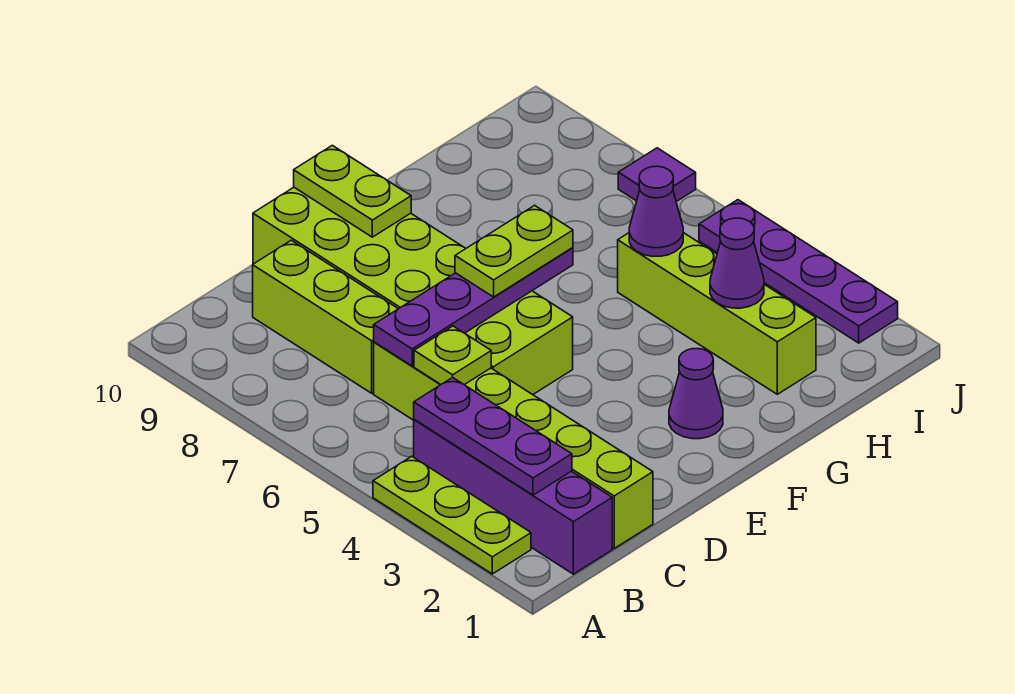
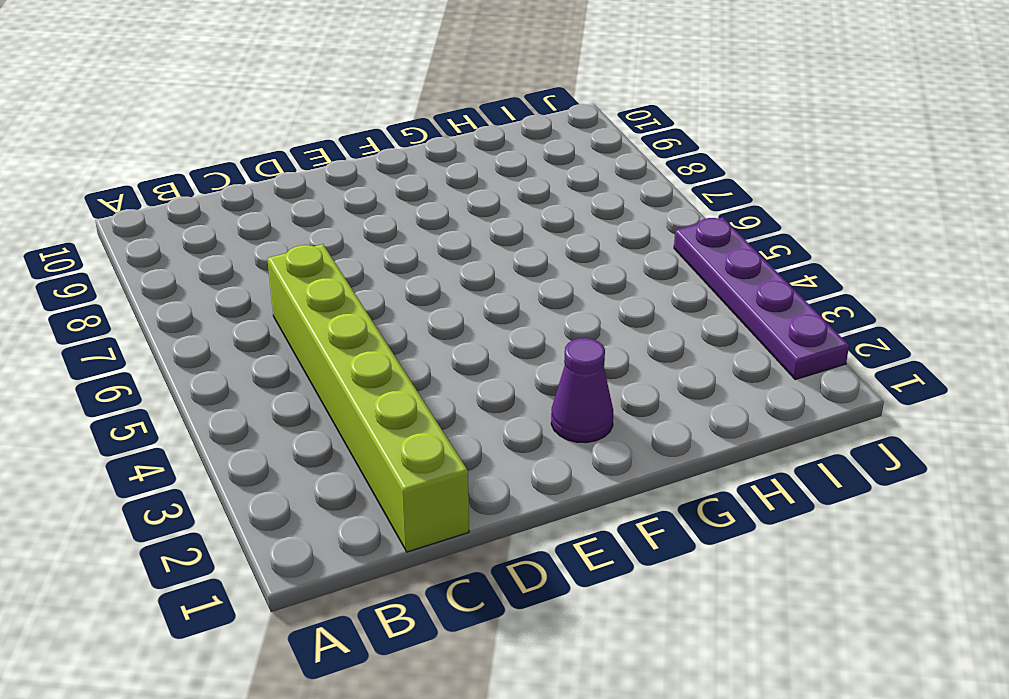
none -> lime 1x3 plate [373,456,531,574]
none -> purple 1x4 brick [414,419,612,574]
none -> lime 1x3 brick [253,240,398,393]

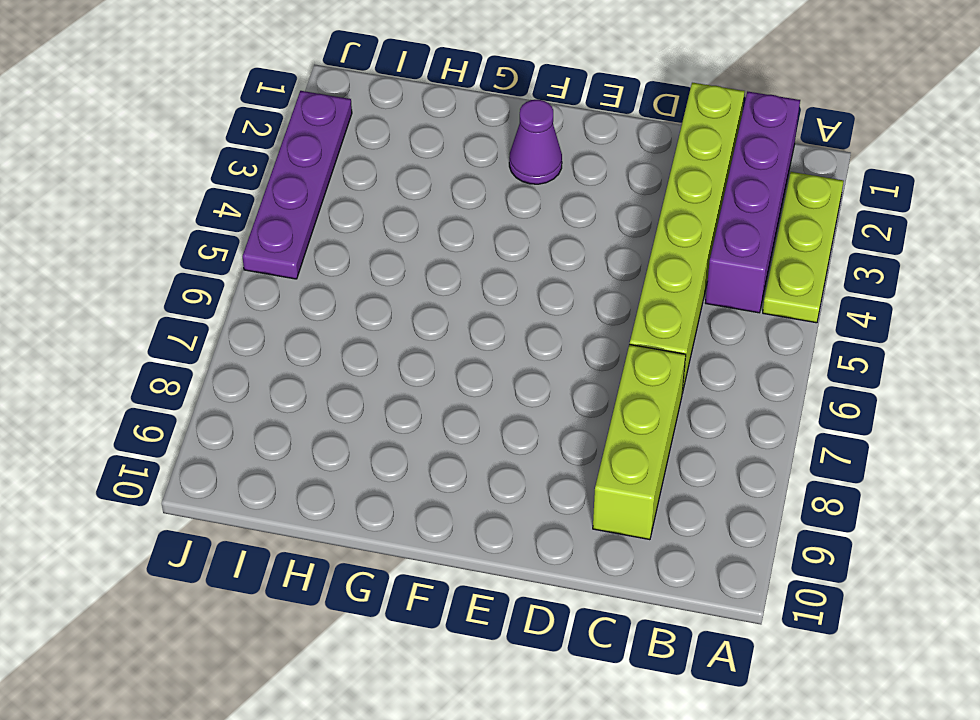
none -> lime 2x6 brick [253,187,573,395]
none -> lime 1x4 brick [618,233,816,394]
none -> purple 1x1 tile [618,148,696,202]

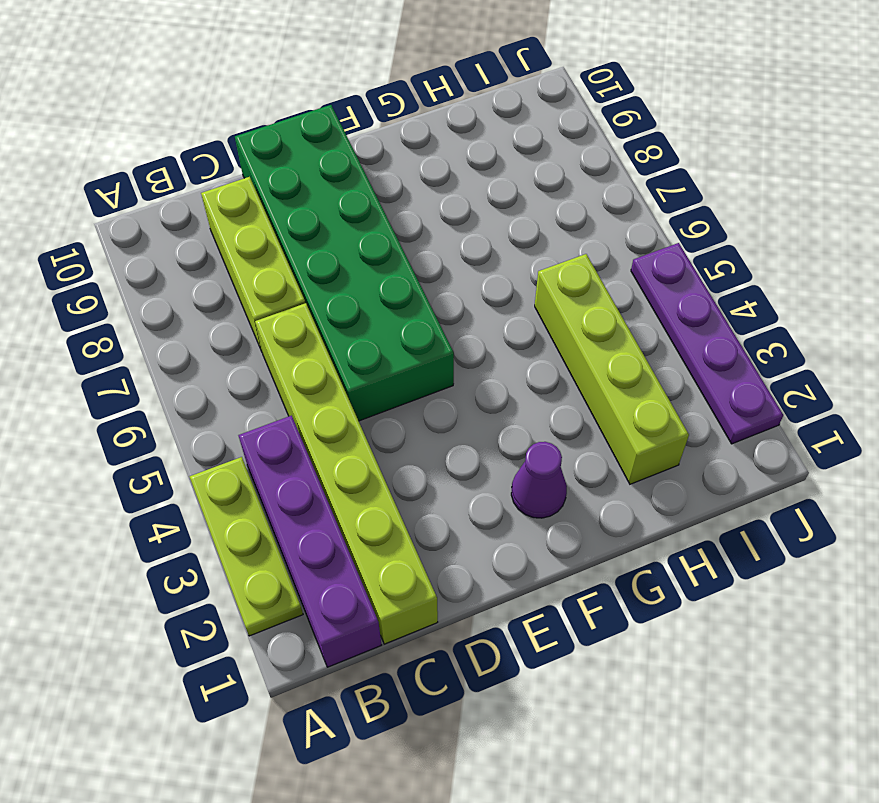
green 2x6 brick [235,105,454,421] -> lime 2x6 brick [253,187,573,395]
none -> purple 1x1 tile [618,148,696,202]
none -> purple 1x3 plate [414,377,572,495]
none -> lime 1x1 plate [414,326,491,385]

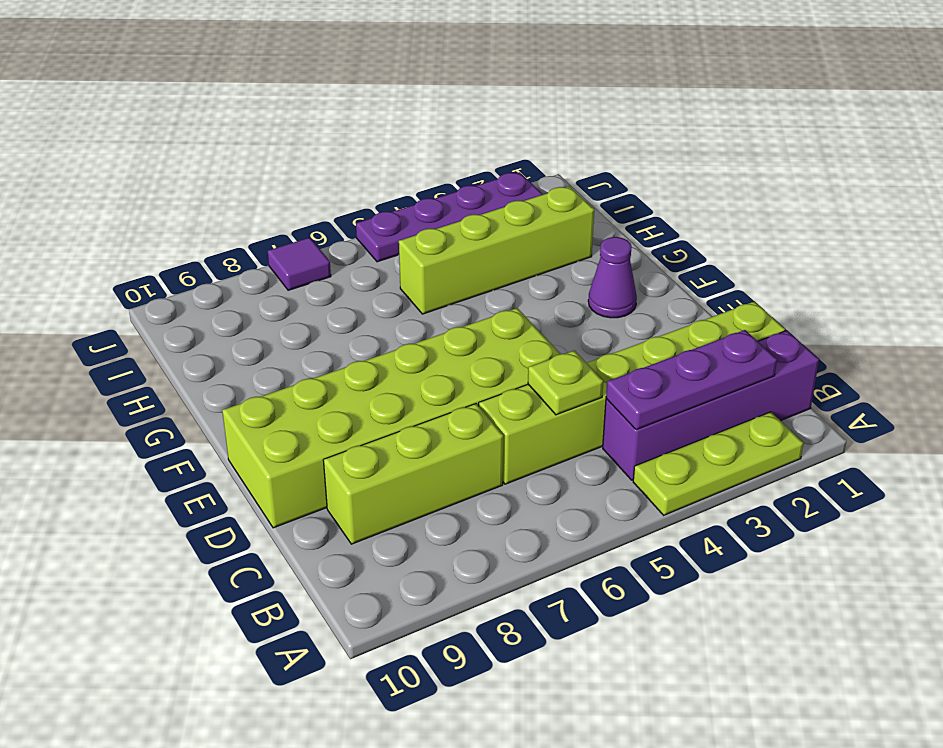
none -> purple 1x4 plate [374,248,573,366]
none -> lime 1x2 plate [294,145,411,237]
none -> purple 1x1 cone [710,218,764,308]

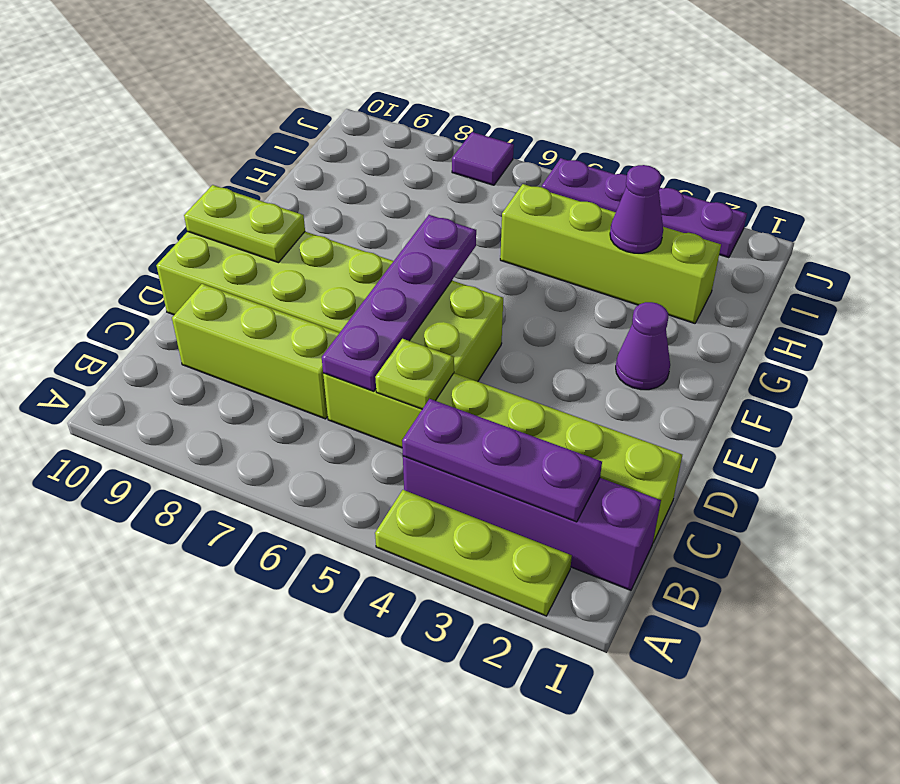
none -> purple 1x1 cone [629,166,683,256]
none -> lime 1x2 plate [455,205,573,297]

